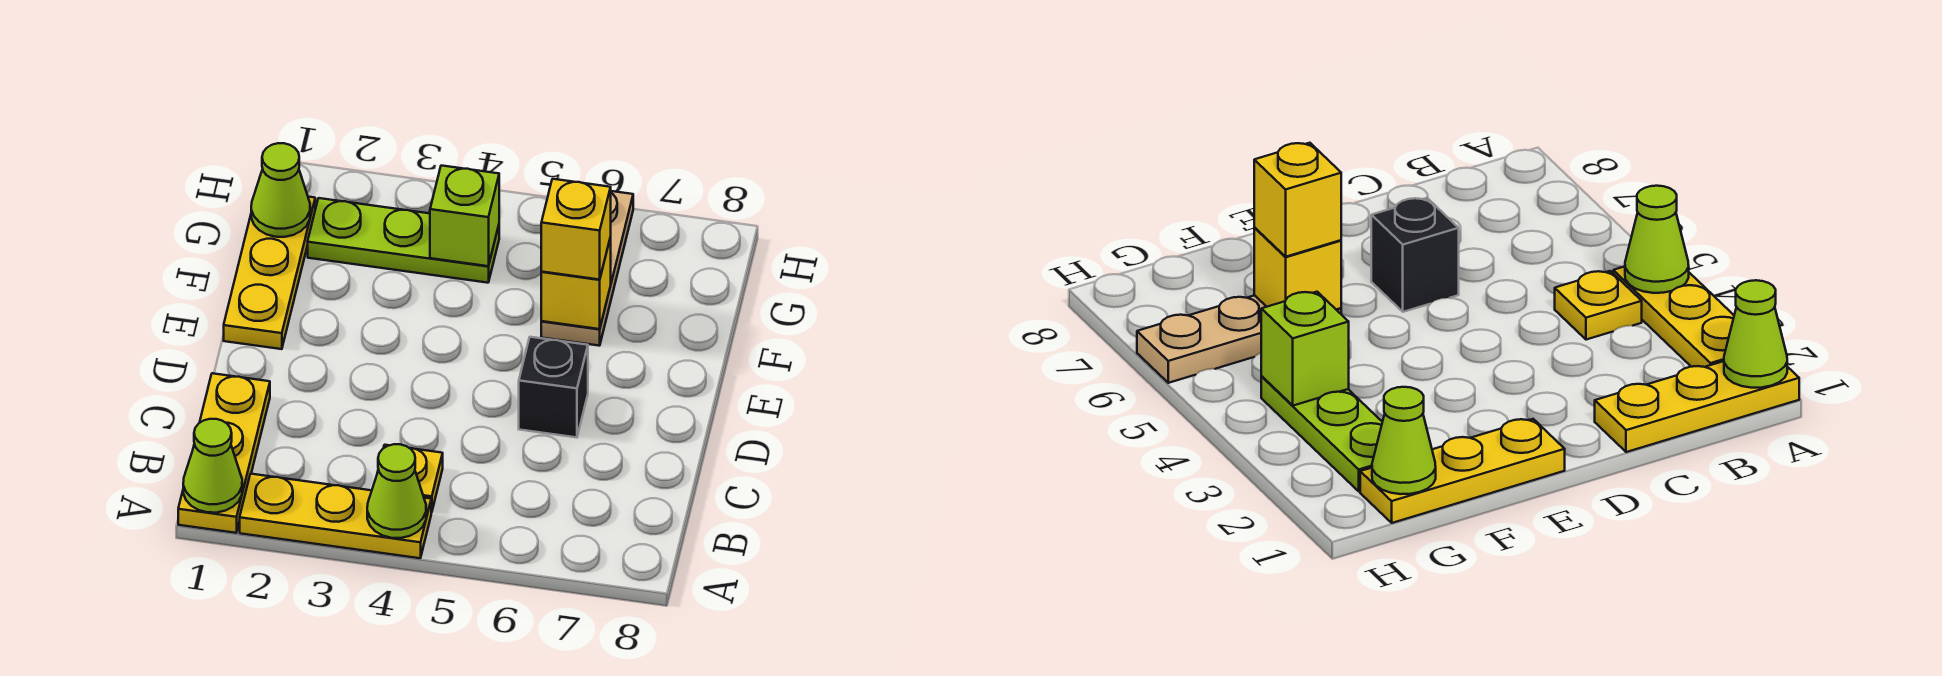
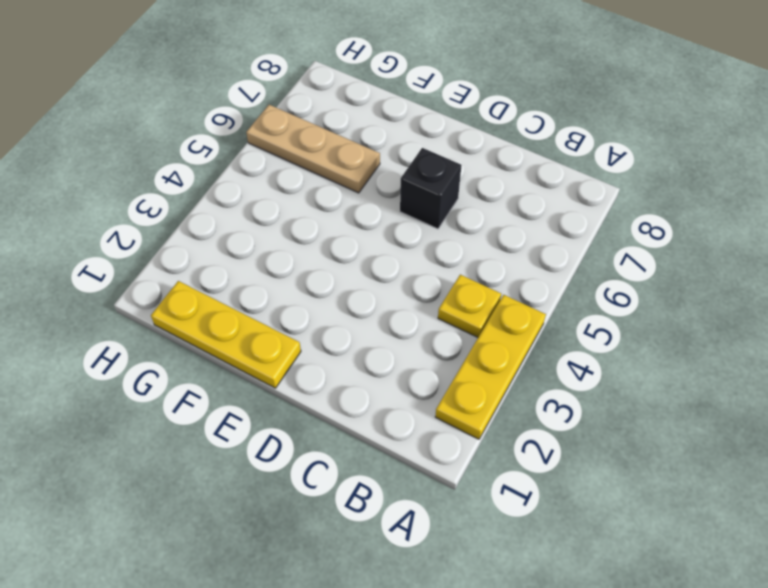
none -> yellow 1x3 plate [178,373,270,533]
none -> lime 1x3 plate [308,198,499,283]
none -> lime 1x1 cone [183,419,242,513]

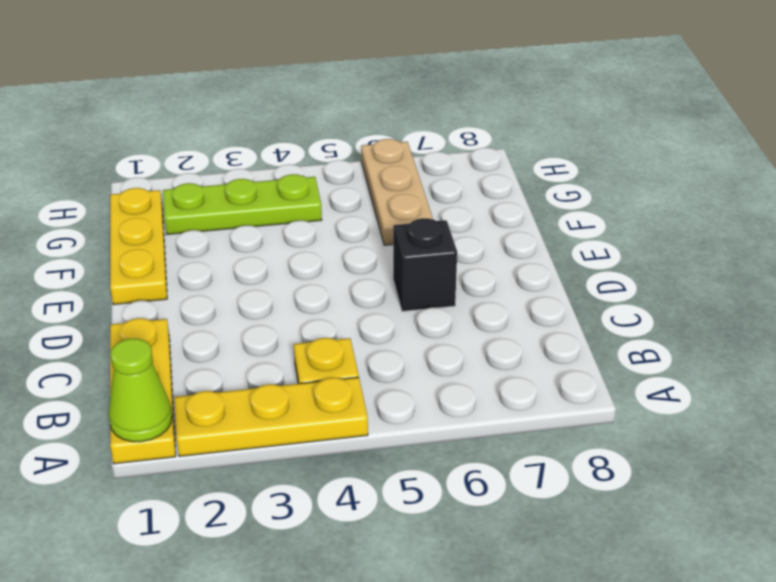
none -> lime 1x1 cone [367,444,426,538]
none -> yellow 1x1 brick [541,237,611,329]
none -> lime 1x1 cone [251,143,310,237]

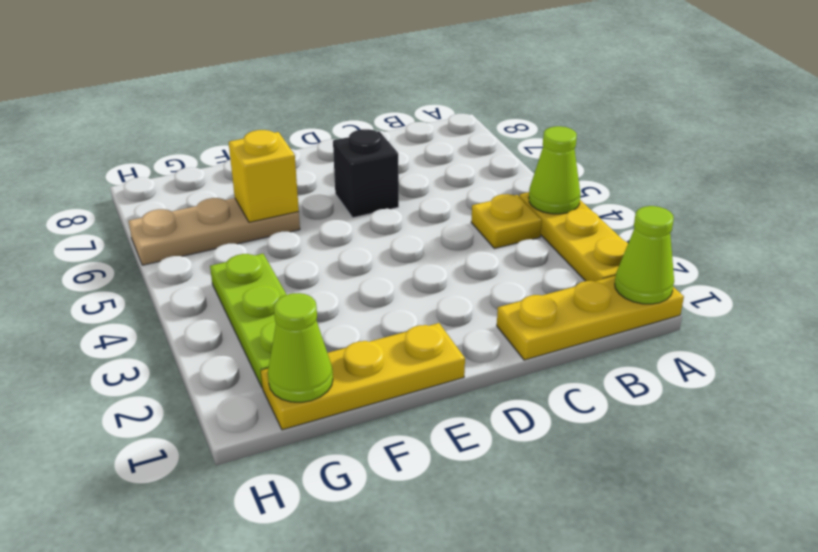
none -> lime 1x1 brick [430,166,499,266]
none -> yellow 1x1 brick [541,179,611,280]

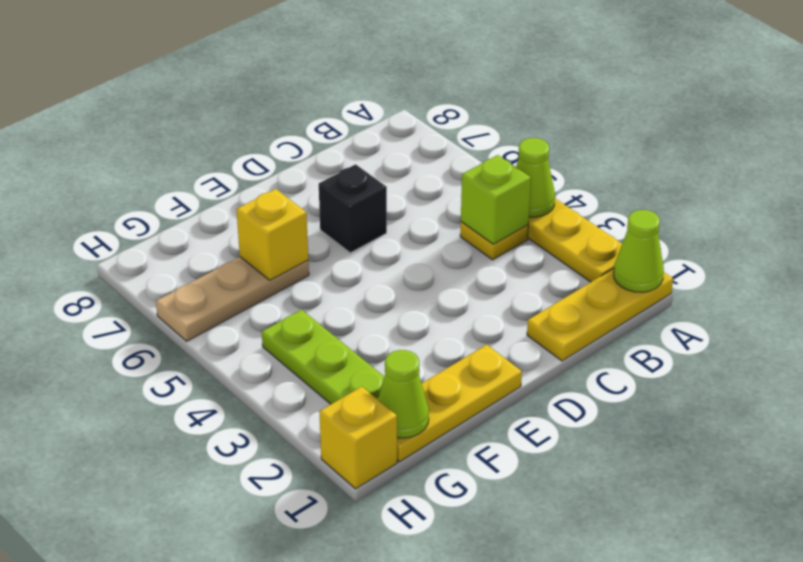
lime 1x1 brick [461,155,531,244] -> lime 1x1 brick moved to [430,166,499,266]
yellow 1x1 brick [319,386,397,489] -> yellow 1x1 brick moved to [541,179,611,280]

